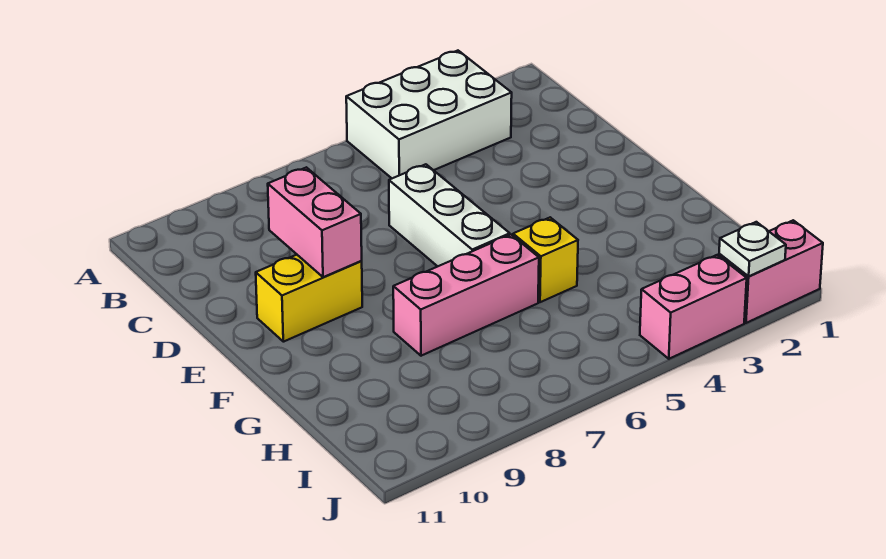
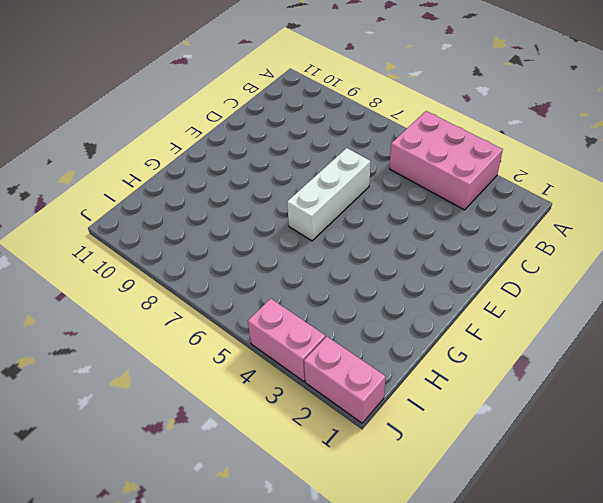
pink 2x3 brick [390,111,503,210] -> white 2x3 brick [346,51,512,178]
none -> yellow 1x2 brick [256,255,362,342]
none -> yellow 1x1 brick [513,217,578,302]

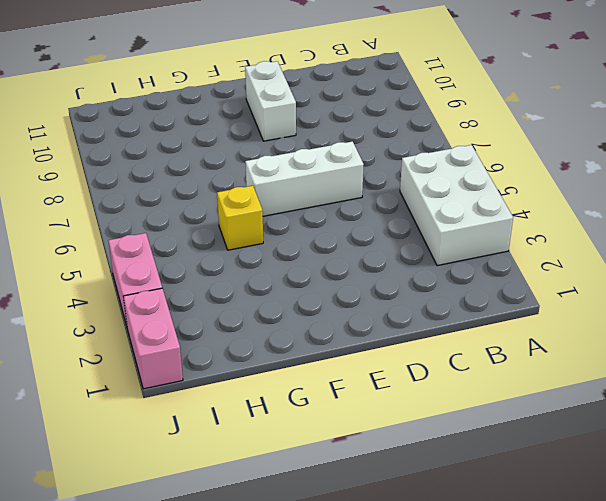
white 1x2 brick [245,61,296,141] -> yellow 1x2 brick [256,255,362,342]
none -> pink 1x3 brick [393,235,539,356]
none -> pink 1x2 brick [268,167,362,277]

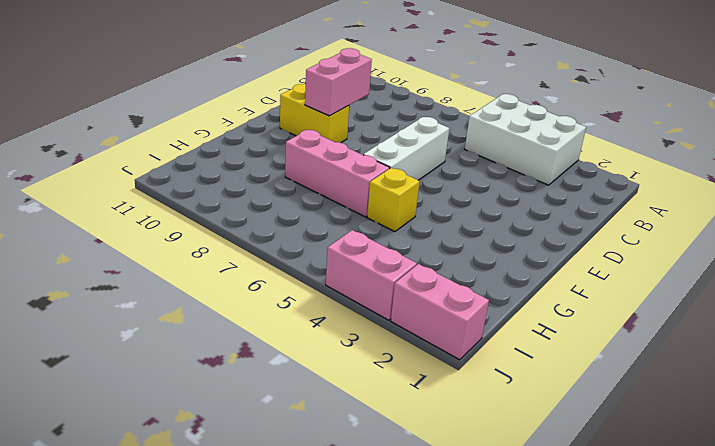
none -> white 1x1 plate [719,222,786,276]

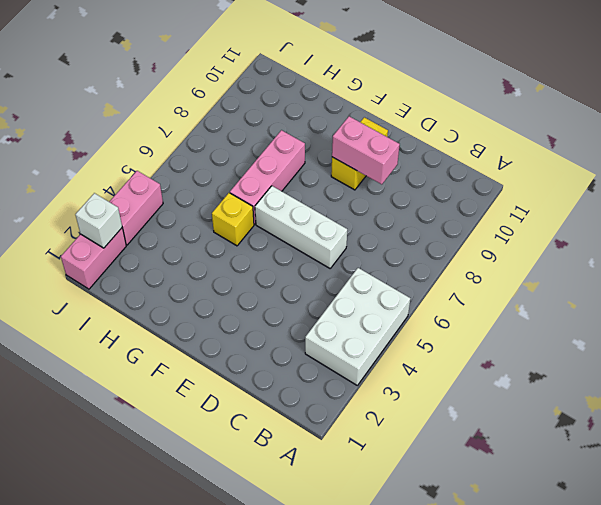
white 1x1 brick [75,193,122,248] -> white 1x1 plate [719,222,786,276]

